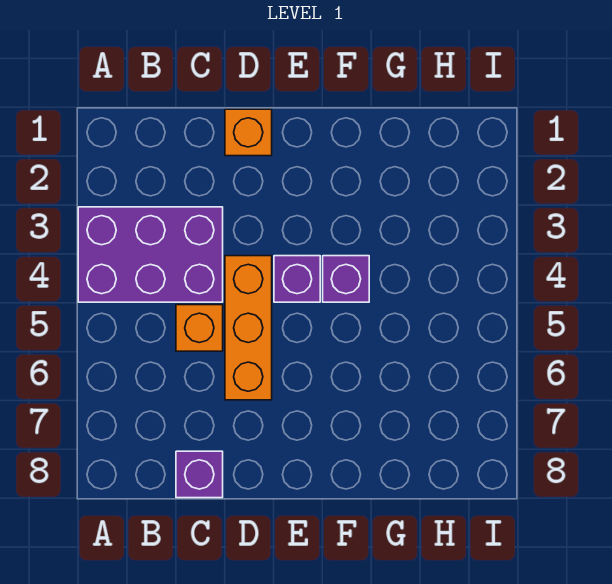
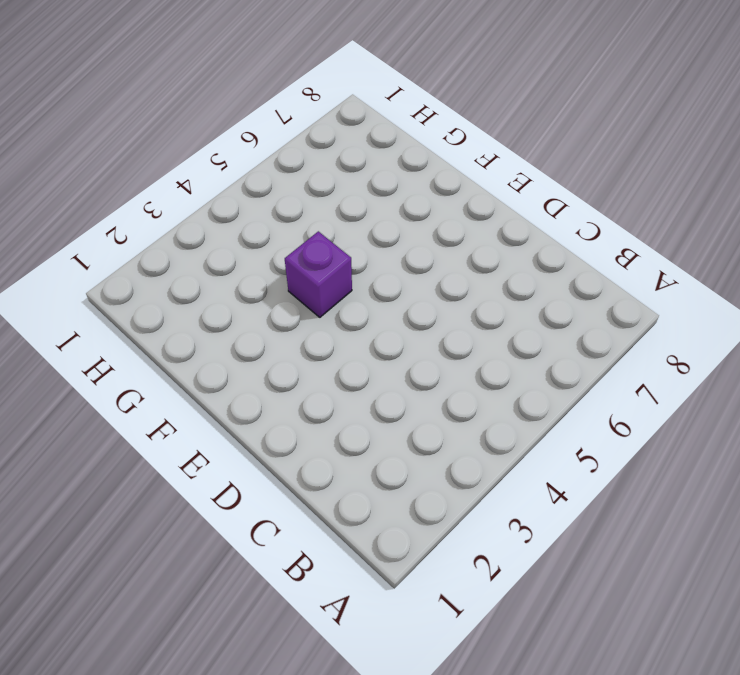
none -> purple 2x3 brick [78,207,223,302]
none -> orange 1x1 brick [176,305,223,351]

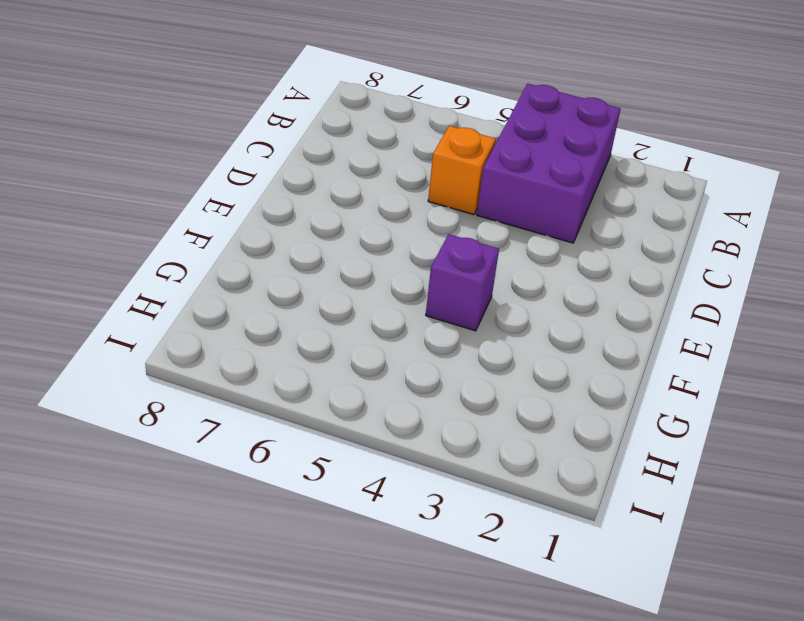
none -> purple 1x1 brick [176,451,223,498]
none -> orange 1x1 brick [225,109,272,156]

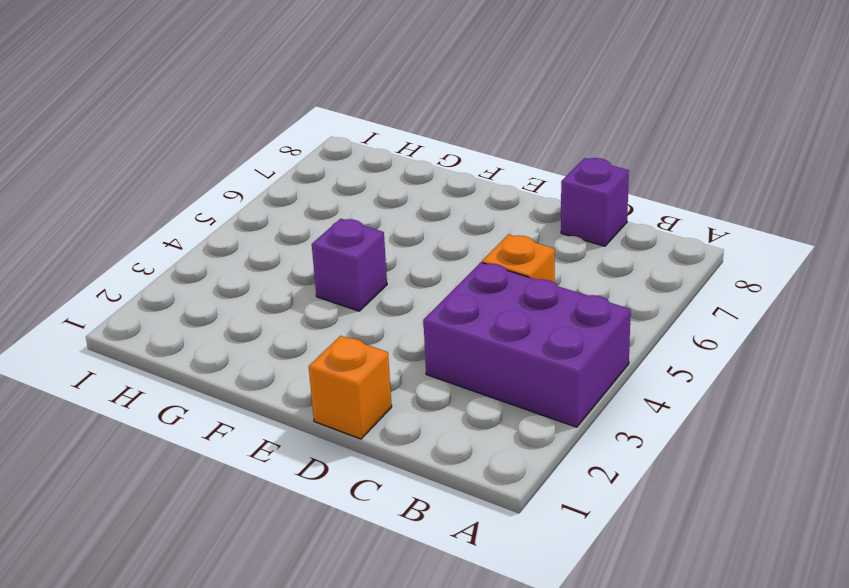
none -> orange 1x3 brick [225,256,272,400]
none -> purple 1x1 brick [274,256,320,302]

